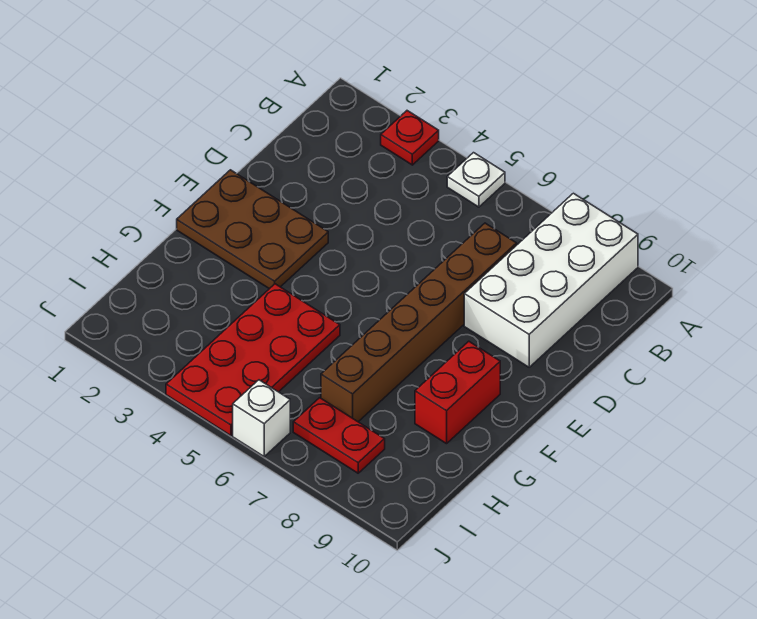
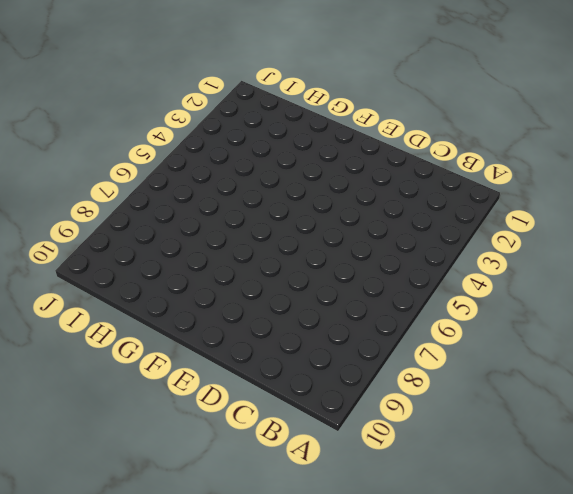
none -> red 1x1 plate [381,111,439,165]
none -> white 1x1 plate [447,153,505,207]

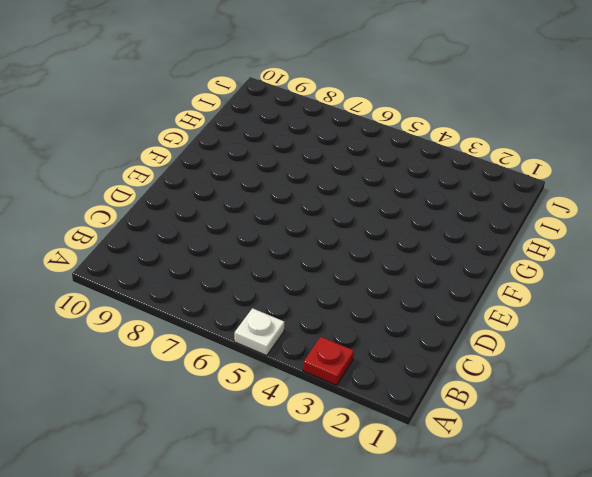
none -> white 2x4 brick [464,193,638,367]
none -> brown 1x6 brick [321,223,517,422]

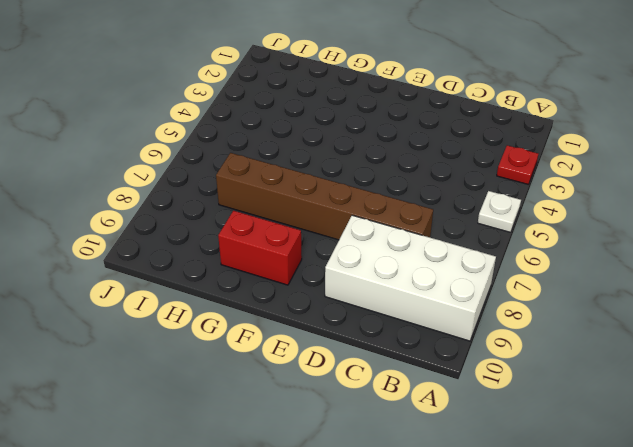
none -> brown 2x3 plate [177,170,328,289]
none -> red 2x4 plate [166,284,340,436]

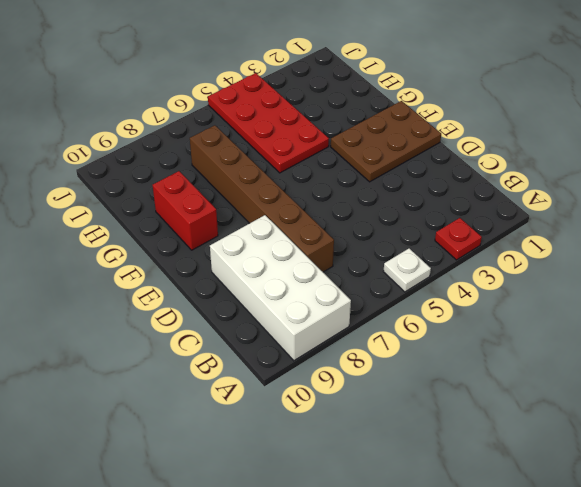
none -> red 1x2 plate [293,398,385,473]
none -> white 1x1 brick [233,380,290,457]

